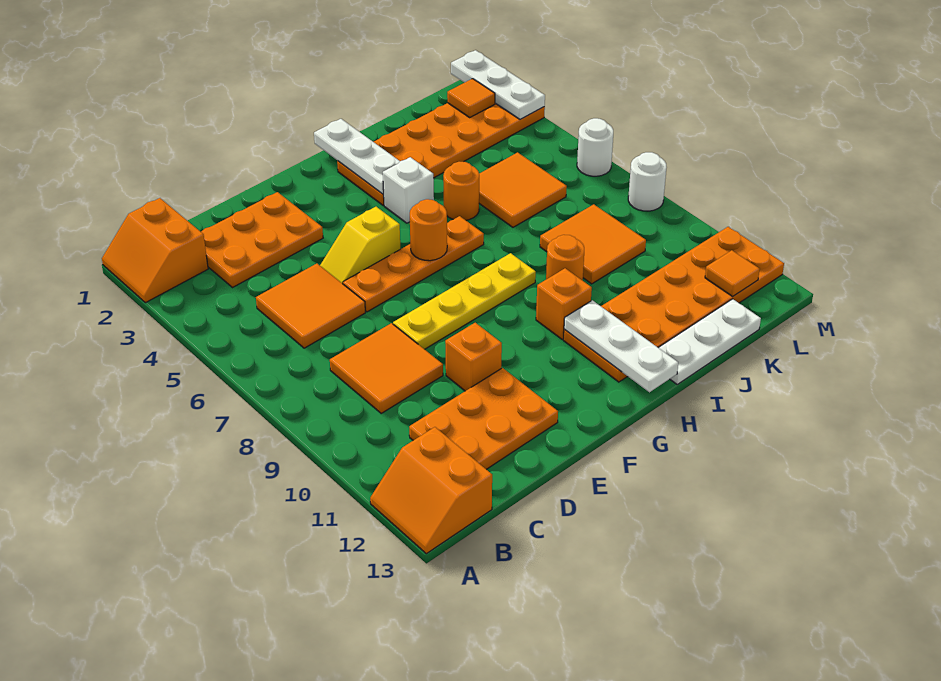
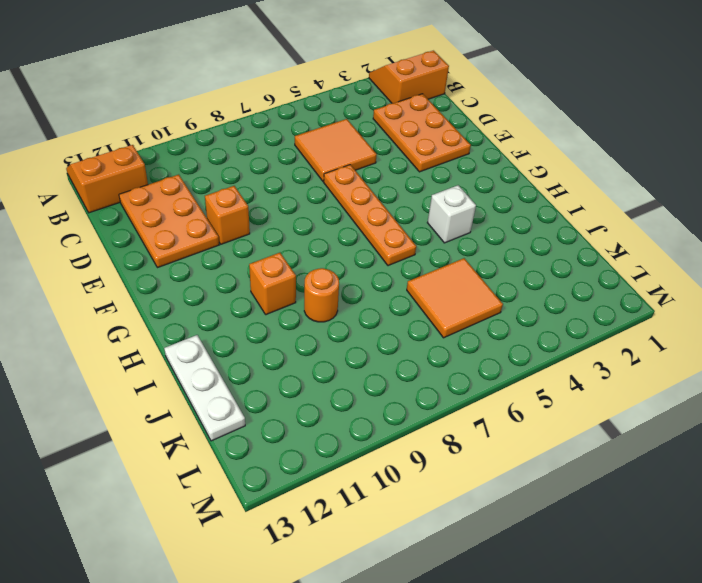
none -> orange 2x2 tile [330,323,443,413]
none -> yellow 1x2 slope [320,207,400,284]
none -> yellow 1x4 plate [393,253,536,349]

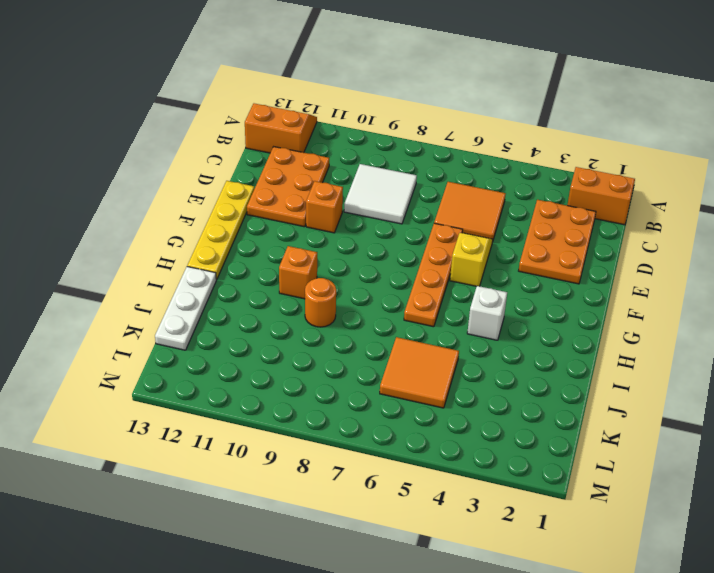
white 2x2 tile [344,164,417,224] -> orange 2x2 tile [330,323,443,413]
yellow 1x4 plate [187,181,254,280] -> yellow 1x4 plate moved to [393,253,536,349]
none -> orange 2x6 plate [337,103,545,205]
none -> orange 2x6 plate [563,227,784,382]
none -> orange 1x1 round brick [443,162,479,220]

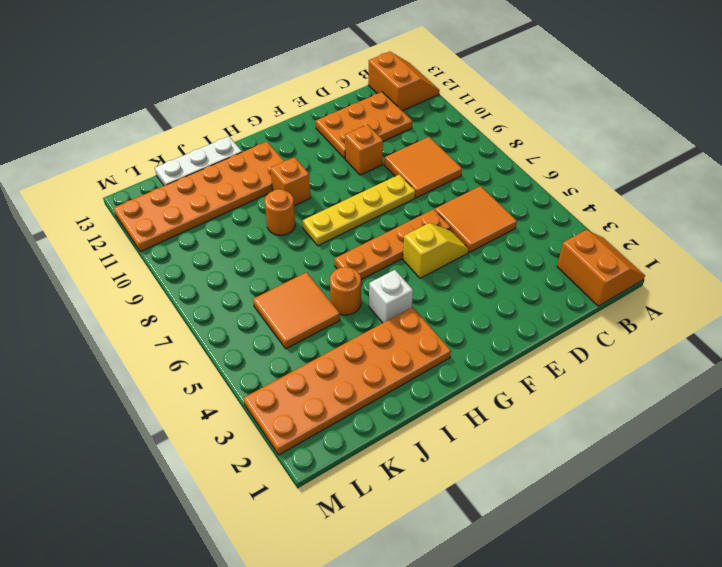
none -> orange 2x3 plate [201,192,323,288]
none -> orange 2x2 tile [540,204,646,284]
none -> white 1x1 round brick [577,118,613,176]

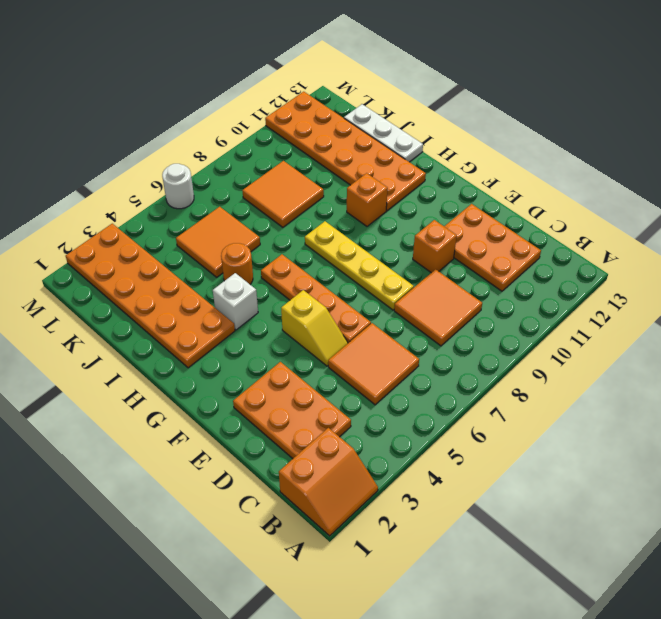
none -> orange 2x2 slope [370,427,492,554]
none -> orange 1x1 round brick [546,235,584,280]
none -> white 1x1 round brick [628,152,667,211]

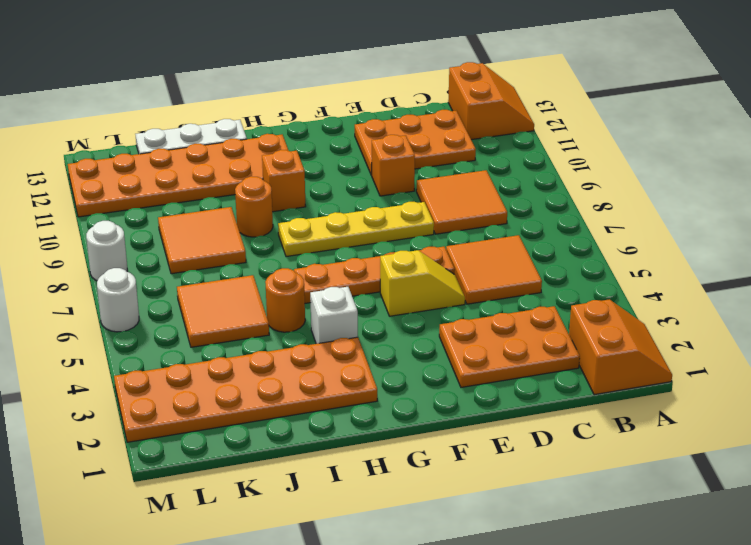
none -> orange 1x1 round brick [410,199,447,261]
none -> white 1x3 plate [314,119,400,194]
none -> white 1x3 plate [564,300,678,392]

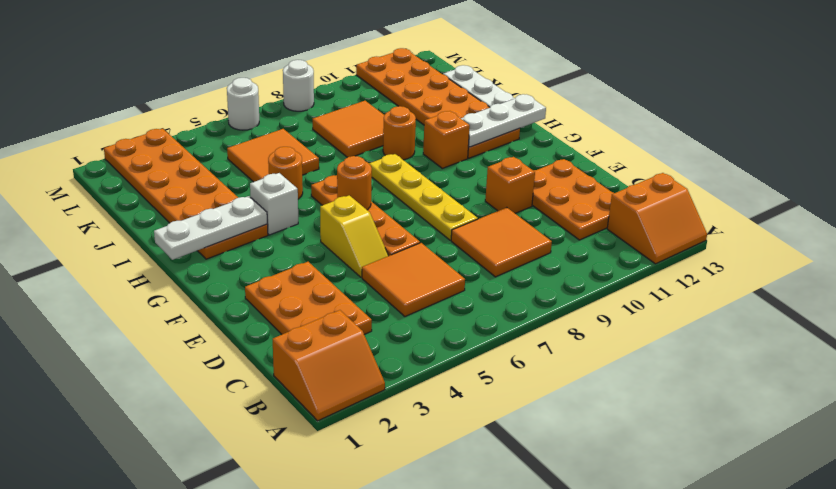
none -> orange 1x1 tile [447,79,495,117]
none -> orange 1x1 tile [705,250,760,296]
none -> white 1x3 plate [451,50,545,119]

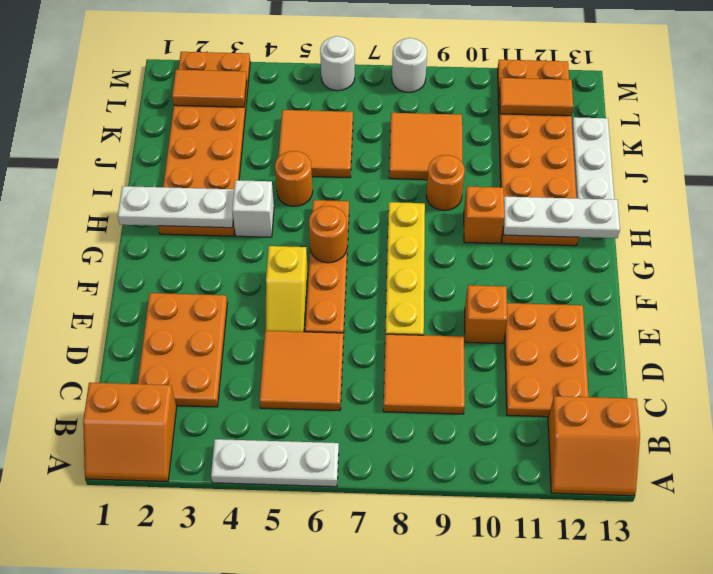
white 1x3 plate [211,439,339,487] -> white 1x3 plate moved to [451,50,545,119]
orange 1x2 tile [172,70,247,107] -> orange 1x1 tile [447,79,495,117]
orange 1x2 tile [500,78,573,116] -> orange 1x1 tile [705,250,760,296]

